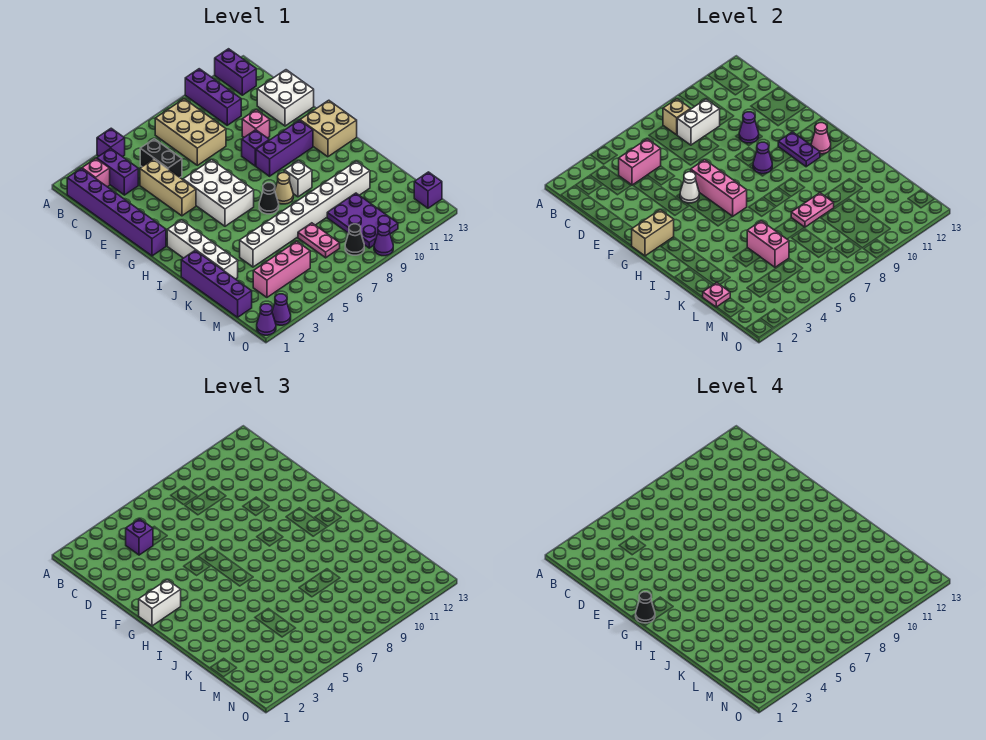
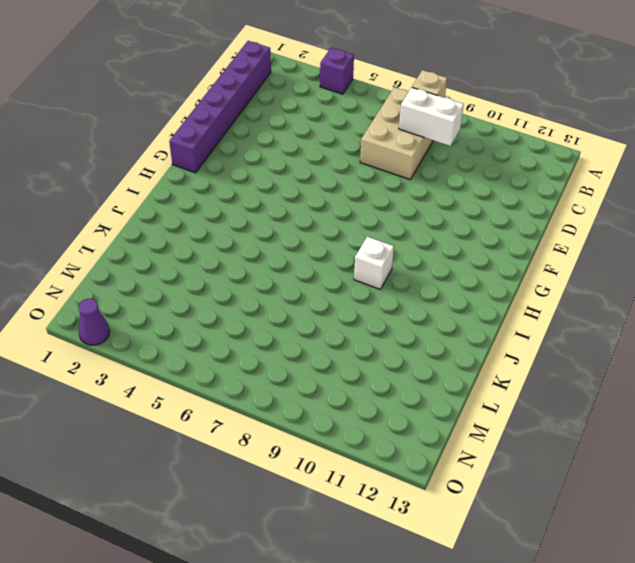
none -> purple 1x3 brick [185,69,241,125]
none -> purple 1x2 brick [215,49,256,95]
none -> pink 1x1 brick [82,159,110,187]
none -> purple 1x2 brick [97,148,138,195]

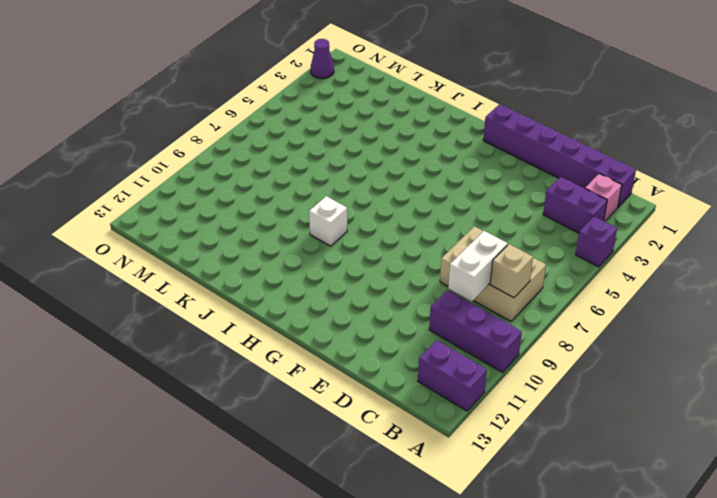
none -> black 1x2 brick [140,139,182,177]
none -> tan 1x3 brick [140,159,196,216]
none -> white 2x2 brick [257,70,314,126]
none -> pink 1x1 brick [242,110,270,138]

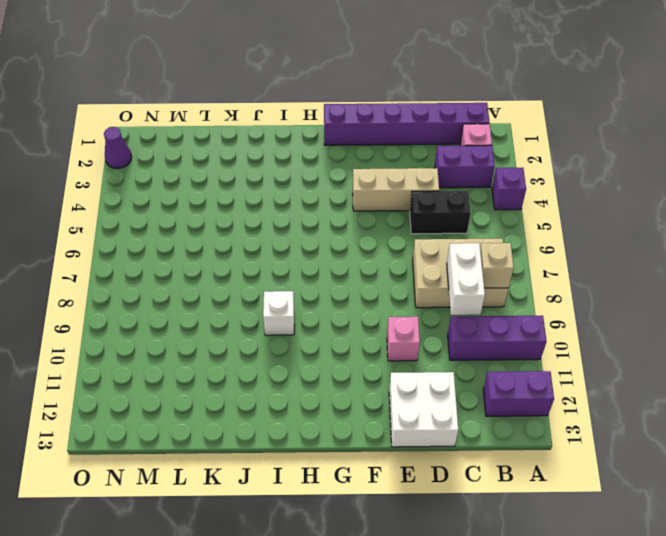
none -> white 2x3 brick [183,160,254,226]
none -> purple 1x1 brick [242,130,269,166]
none -> purple 1x3 brick [256,120,313,176]
none -> tan 2x2 brick [300,100,357,157]

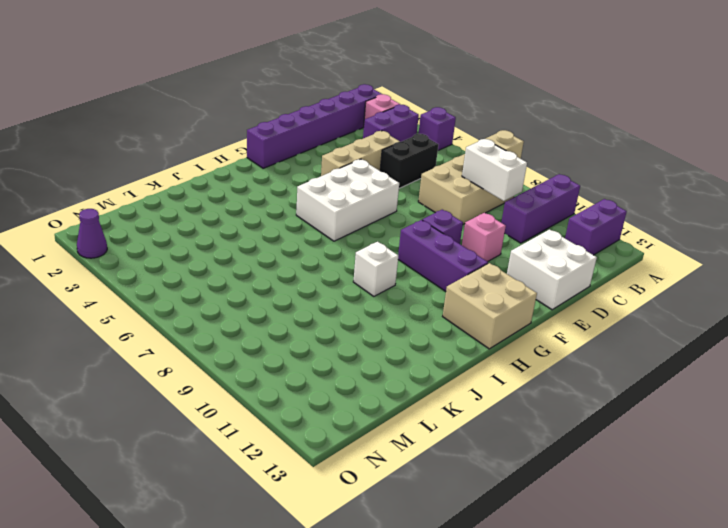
none -> white 1x4 brick [167,220,238,279]
none -> black 1x1 cone [259,183,279,214]
none -> tan 1x1 cone [275,173,293,204]
none -> purple 1x4 brick [181,250,252,317]

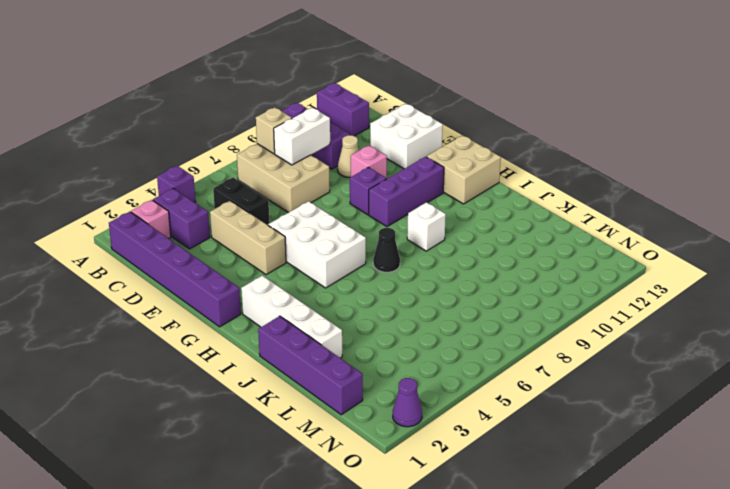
tan 1x1 cone [338,135,359,177] -> tan 1x1 cone moved to [275,173,293,204]
none -> white 1x8 brick [240,161,370,267]
none -> pink 1x2 plate [298,223,340,258]
none -> purple 2x3 plate [327,193,398,248]
none -> pink 1x3 brick [253,241,310,297]

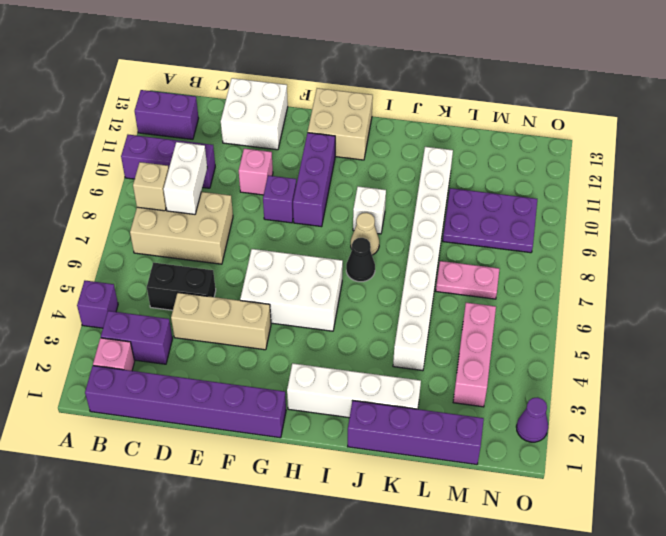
none -> black 1x1 cone [345,224,364,255]
none -> purple 1x1 brick [414,172,442,208]
none -> purple 1x1 cone [257,304,276,335]
none -> purple 1x1 cone [374,224,393,256]

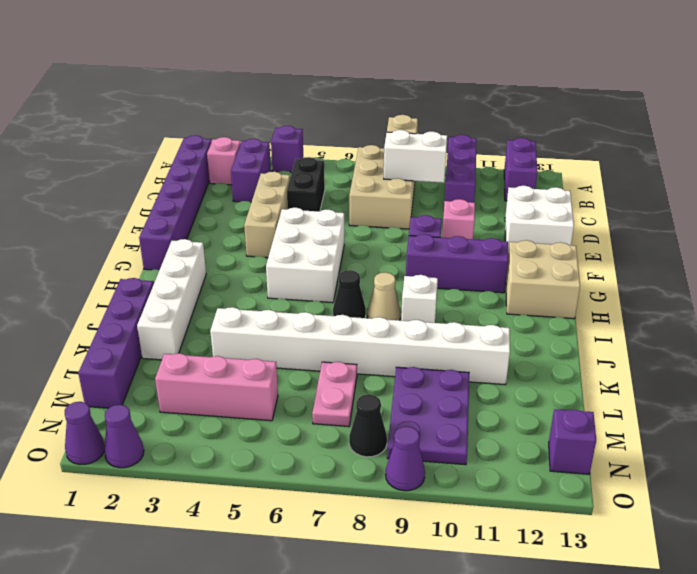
none -> pink 1x2 brick [619,139,661,185]
none -> purple 1x1 cone [739,112,759,143]
none -> white 1x1 cone [680,172,699,203]
none -> pink 1x3 brick [691,160,747,216]

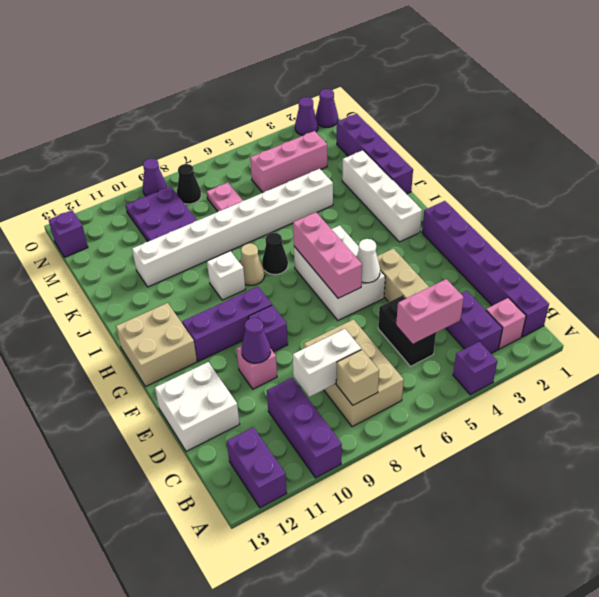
none -> tan 1x2 brick [632,210,674,256]
none -> purple 1x1 cone [753,142,772,174]
none -> purple 1x2 plate [778,132,820,167]
none -> pink 1x1 cone [811,123,831,154]

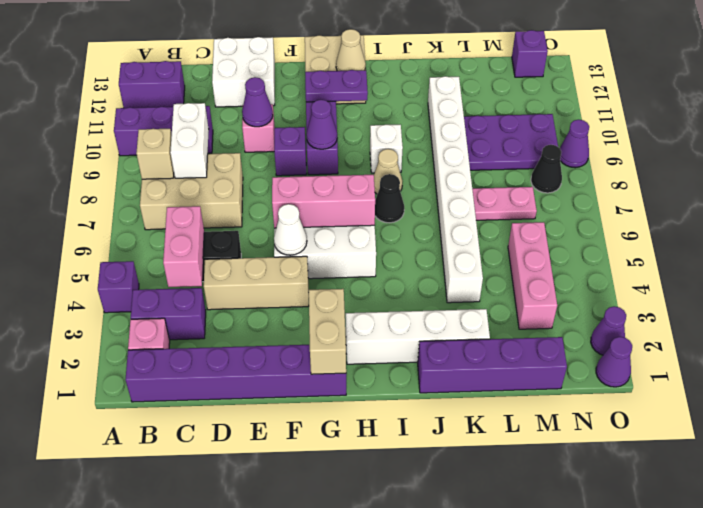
tan 1x1 cone [336,29,366,71] -> pink 1x1 cone [811,123,831,154]
none -> pink 1x2 brick [747,221,789,267]
none -> pink 1x2 plate [791,193,834,227]
none -> pink 1x1 plate [703,283,730,307]
none -> purple 1x1 brick [126,519,153,555]

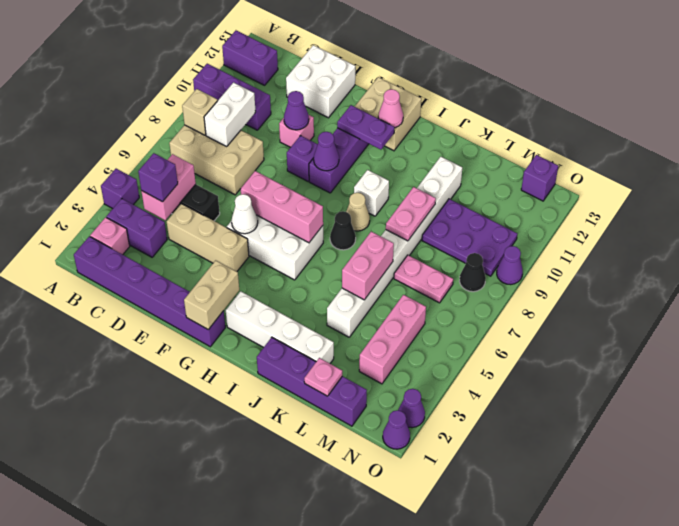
pink 1x2 brick [342,231,394,300] -> pink 1x2 brick turned to [747,221,789,267]
none -> white 1x2 brick [139,580,181,626]
none -> black 1x1 cone [636,592,655,623]

